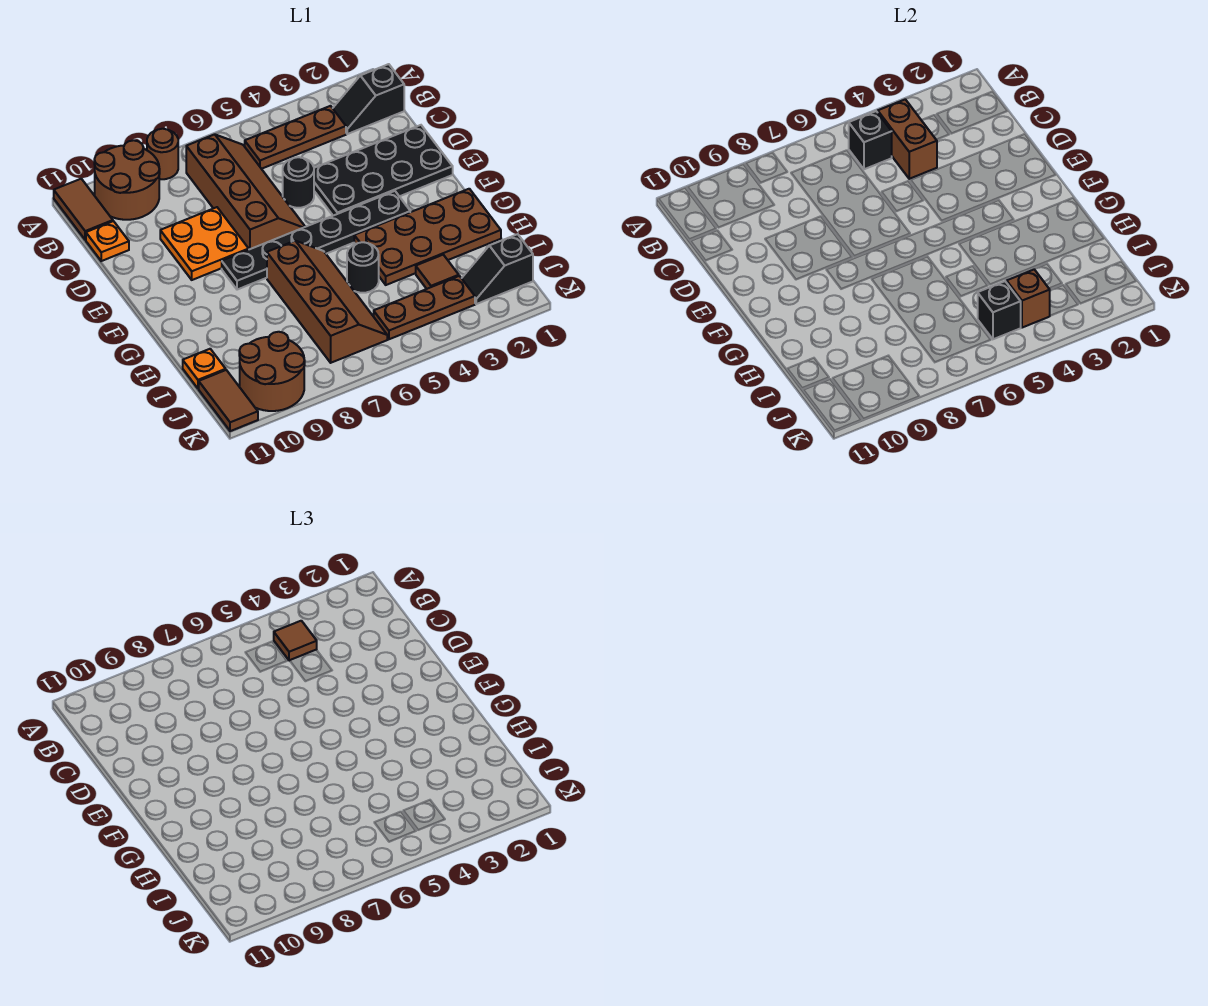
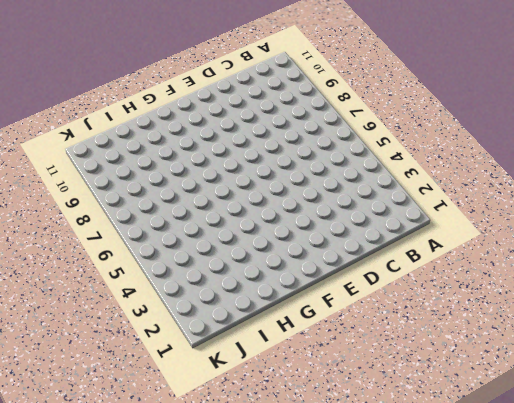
none -> brown 1x1 round brick [147,129,178,179]
none -> brown 2x2 round brick [94,140,160,220]
none -> brown 1x2 tile [54,179,113,240]

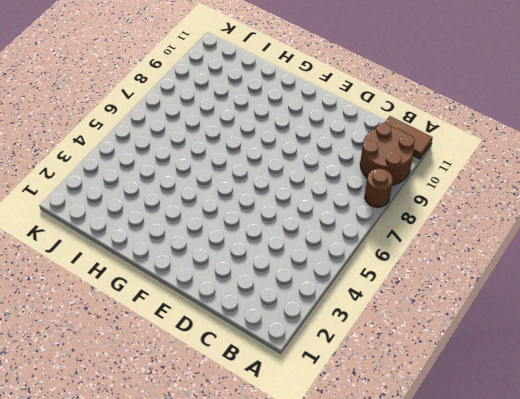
none -> black 1x2 slope [333,64,404,134]
none -> brown 1x3 plate [245,106,346,169]
none -> brown 2x4 slope [186,134,305,249]

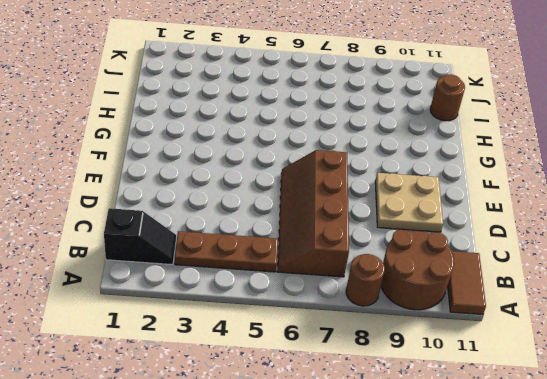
tan 2x2 plate [375,173,443,232] -> orange 2x2 plate [160,207,249,280]
brown 1x1 round brick [430,74,465,121] -> orange 1x1 plate [183,349,226,389]
none -> orange 1x1 plate [86,221,129,261]
none -> black 2x4 plate [314,125,453,216]
none -> black 1x1 round brick [283,157,314,208]

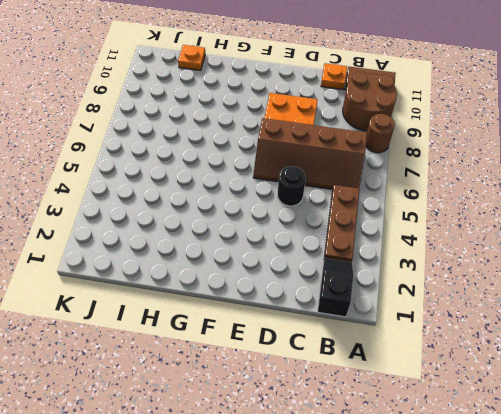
none -> black 2x4 plate [314,125,453,216]
none -> black 1x6 plate [222,191,410,290]
none -> brown 2x4 plate [354,189,501,285]

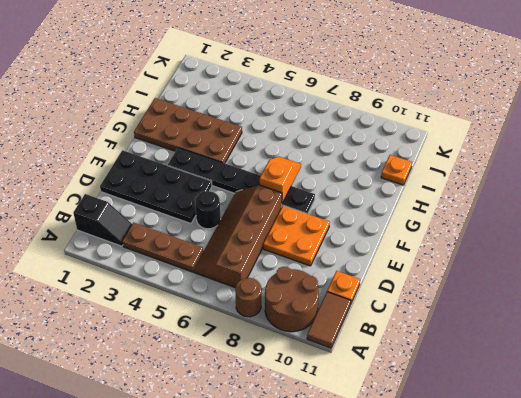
orange 1x2 slope [260,157,301,203] -> none
none -> brown 2x4 slope [267,241,387,363]
none -> black 1x1 round brick [347,242,379,293]
none -> brown 1x1 tile [416,255,459,289]

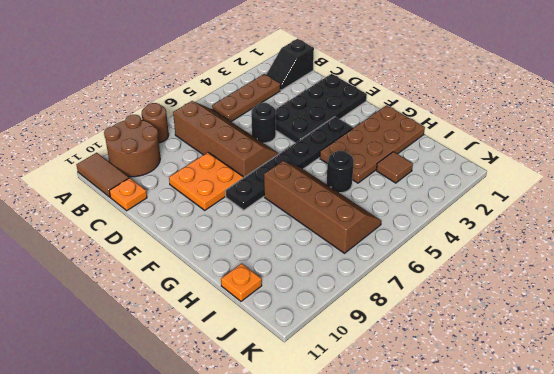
none -> black 1x2 slope [462,234,533,304]
none -> brown 1x3 plate [374,276,475,339]
none -> brown 2x2 round brick [239,332,305,411]

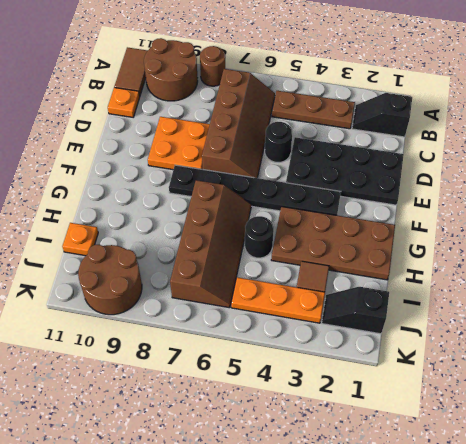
orange 1x3 plate [231,277,325,323] -> brown 1x3 plate [374,276,475,339]
none -> brown 1x2 tile [199,370,258,431]
none -> brown 1x2 brick [878,99,937,179]
none -> black 1x1 brick [849,111,892,169]

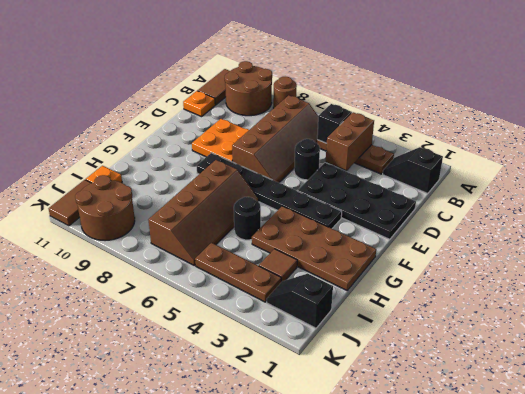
none -> brown 1x1 brick [1007,269,1050,328]
none -> black 1x1 brick [978,281,1021,339]
none -> brown 1x1 tile [274,621,317,661]

